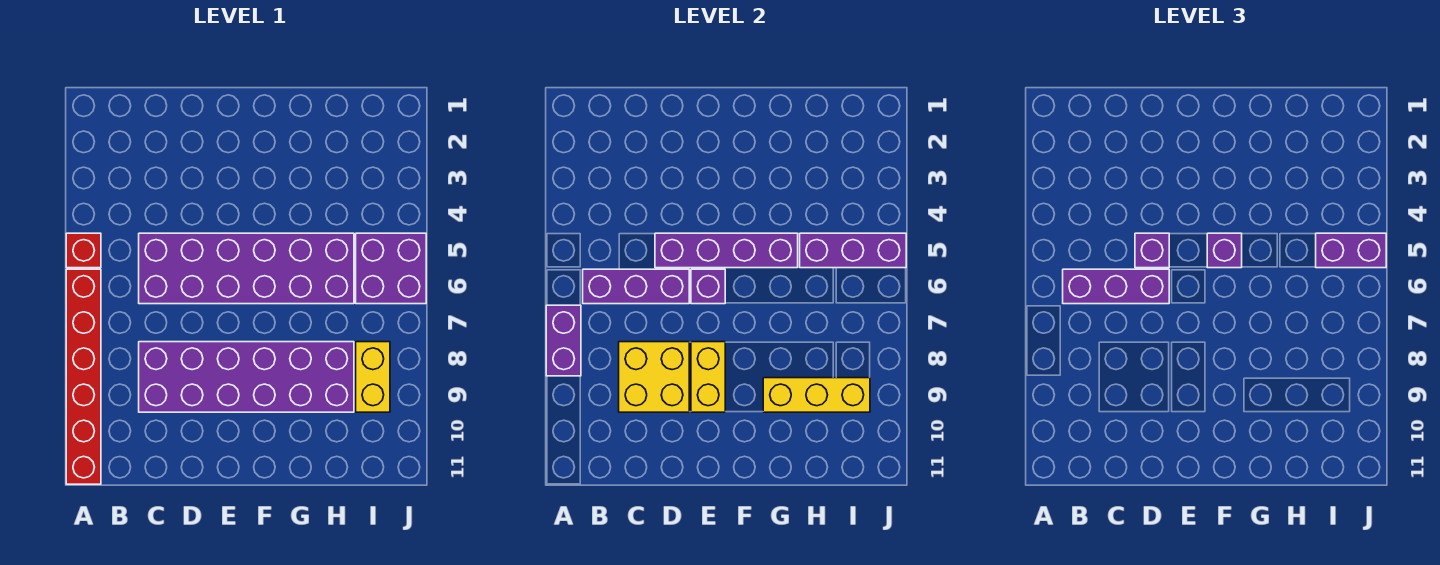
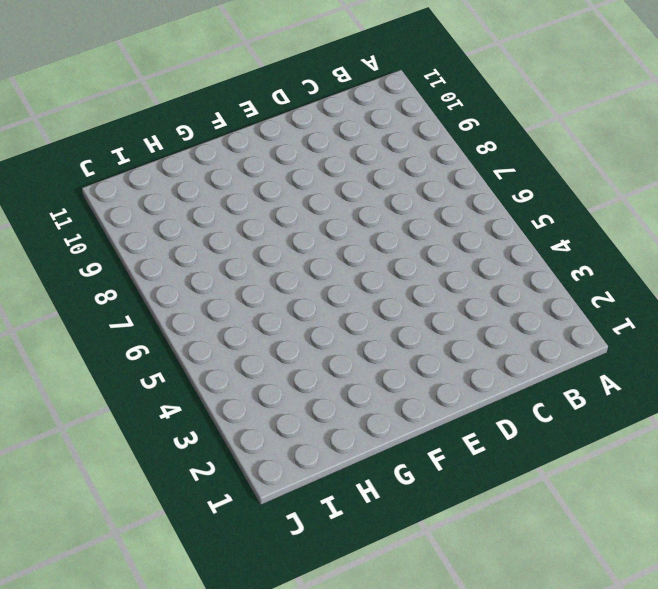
none -> red 1x1 brick [66,233,101,268]
none -> red 1x6 brick [66,269,101,484]
none -> purple 2x6 brick [139,233,354,304]

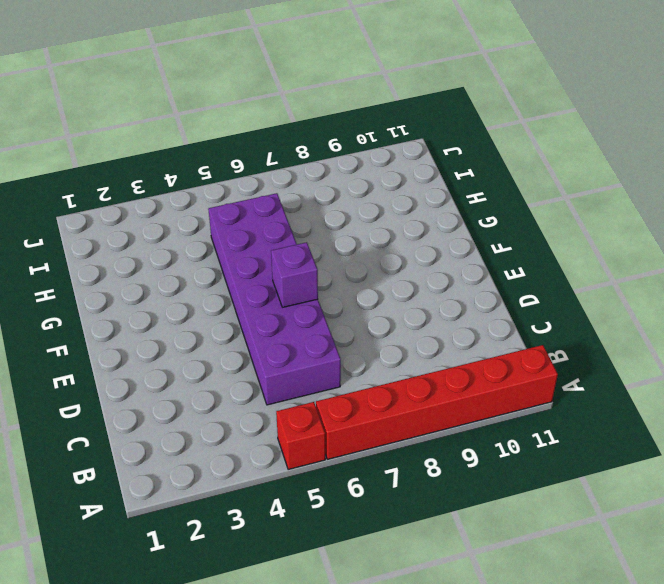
none -> purple 2x6 brick [139,342,354,412]
none -> purple 2x2 brick [356,233,426,304]
none -> yellow 1x2 brick [356,342,390,412]

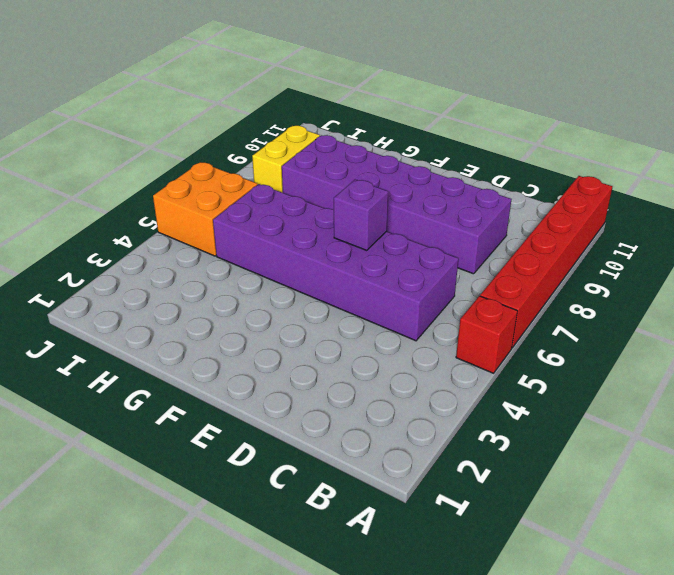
orange 2x2 brick [153,162,257,256] -> purple 2x2 brick [356,233,426,304]
none -> purple 1x2 brick [546,305,581,376]
none -> purple 1x3 brick [583,269,689,304]
none -> yellow 2x2 brick [619,342,689,412]

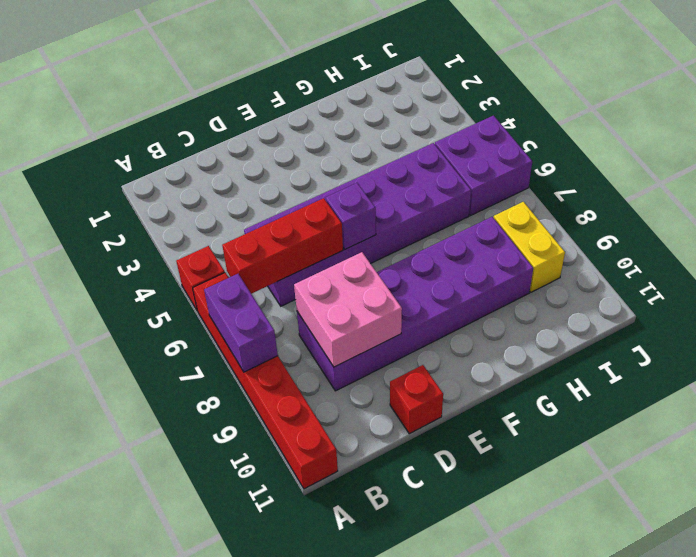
red 1x3 brick [222,198,343,294] -> purple 1x3 brick [583,269,689,304]
pink 2x2 brick [294,252,402,367] -> yellow 2x2 brick [619,342,689,412]
red 1x1 brick [390,365,443,434] -> none
none -> purple 1x4 brick [655,233,798,268]
none -> yellow 1x2 brick [691,342,725,412]
none -> yellow 1x3 brick [763,378,870,412]

